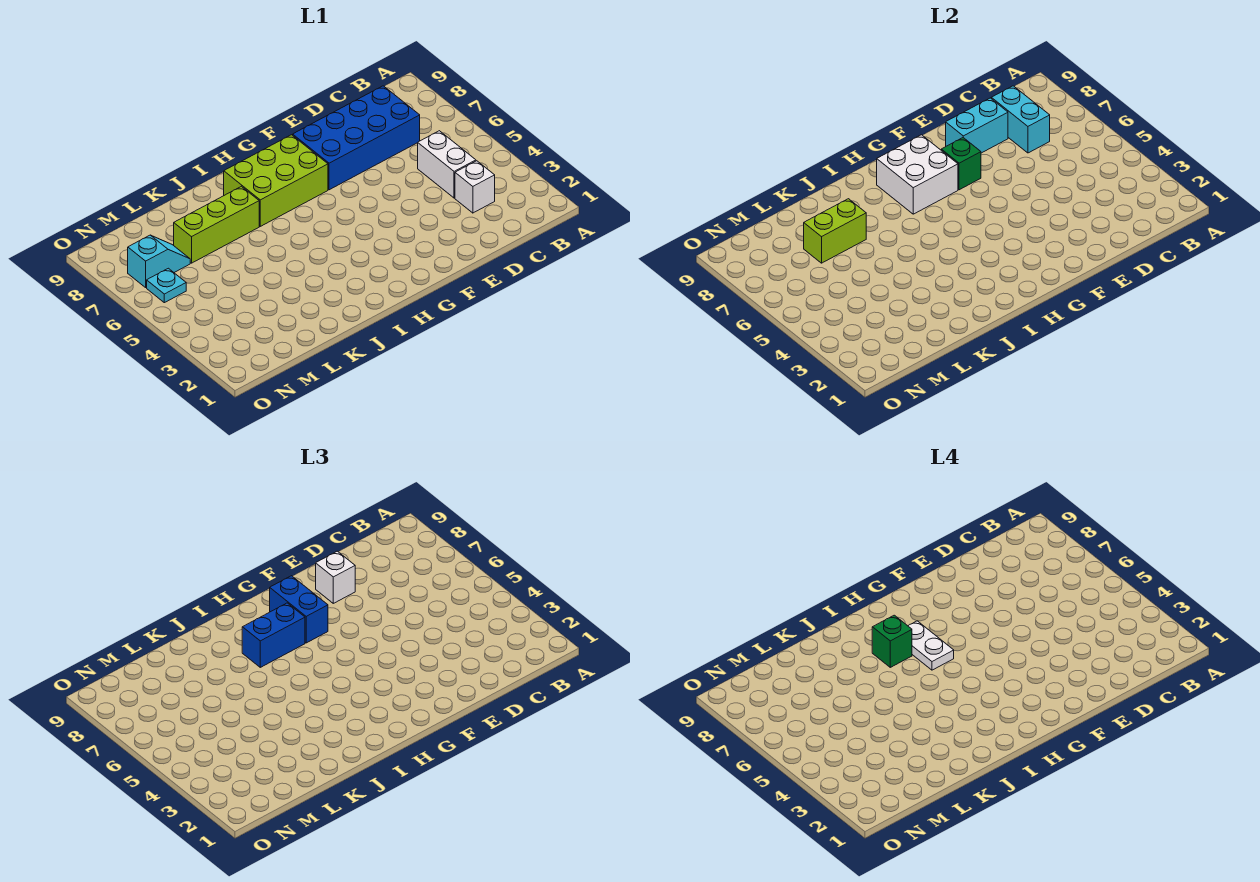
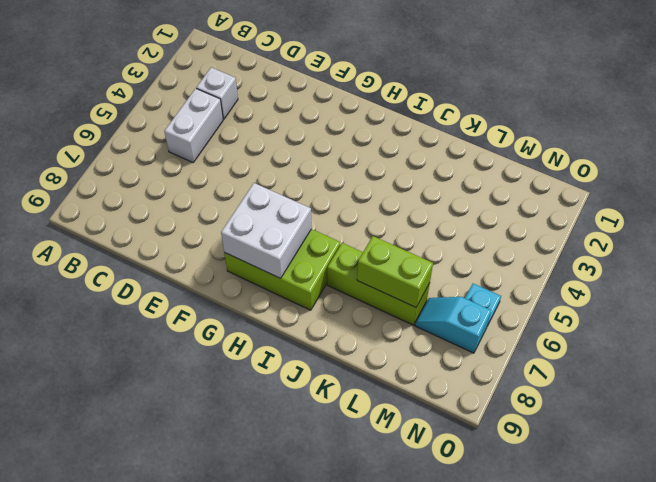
none -> blue 2x4 brick [293,86,420,190]
none -> cyan 1x2 brick [991,86,1050,153]
none -> cyan 1x2 brick [946,98,1008,153]

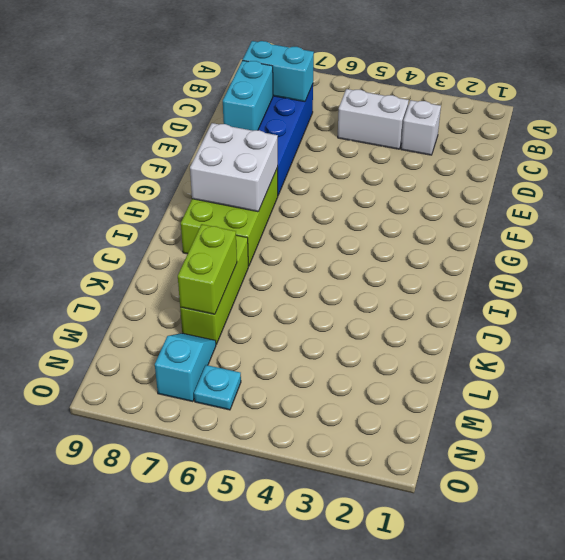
none -> green 1x1 brick [941,138,981,190]
none -> white 1x1 brick [316,551,355,603]
none -> blue 1x2 brick [270,576,328,643]

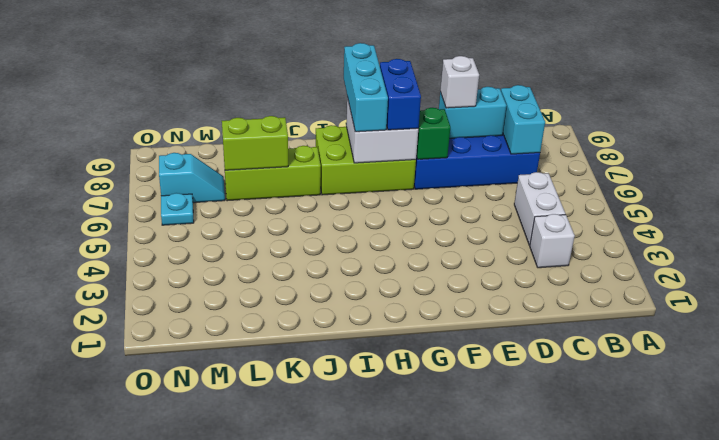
cyan 1x3 brick [344,43,388,132] -> blue 1x2 brick [242,603,305,667]
none -> white 1x2 plate [909,621,954,670]
none -> green 1x1 brick [872,615,912,667]

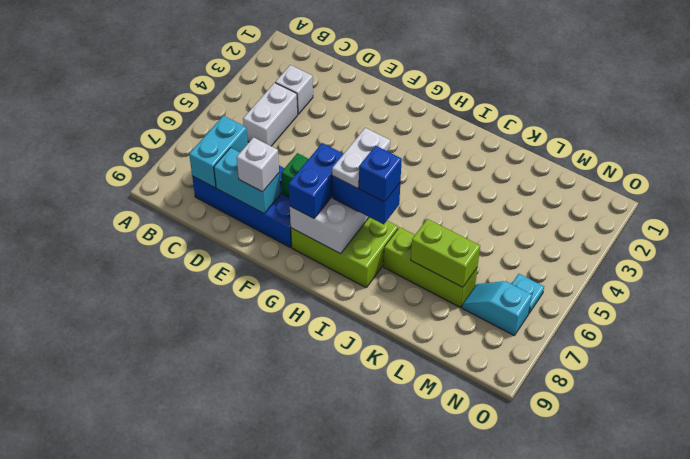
blue 1x1 brick [359,146,402,202] -> green 1x1 brick [872,615,912,667]

